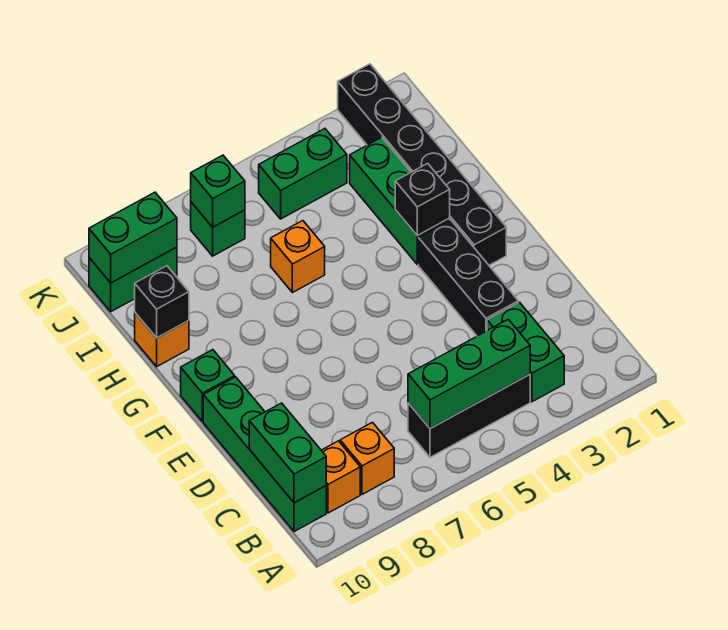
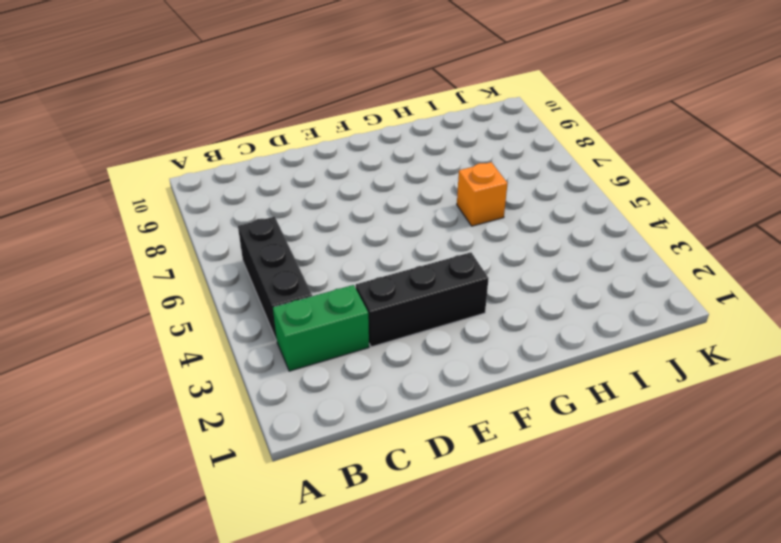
none -> orange 1x1 brick [340,422,394,494]
none -> orange 1x1 brick [321,441,360,513]
none -> green 1x4 brick [203,377,326,532]

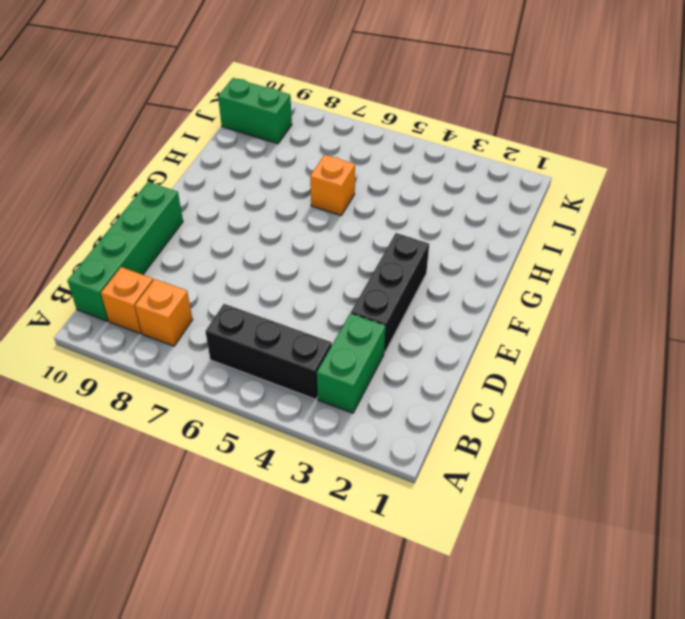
none -> black 1x6 brick [338,64,506,265]
none -> green 1x1 brick [181,350,235,422]
none -> green 1x3 brick [350,137,450,264]

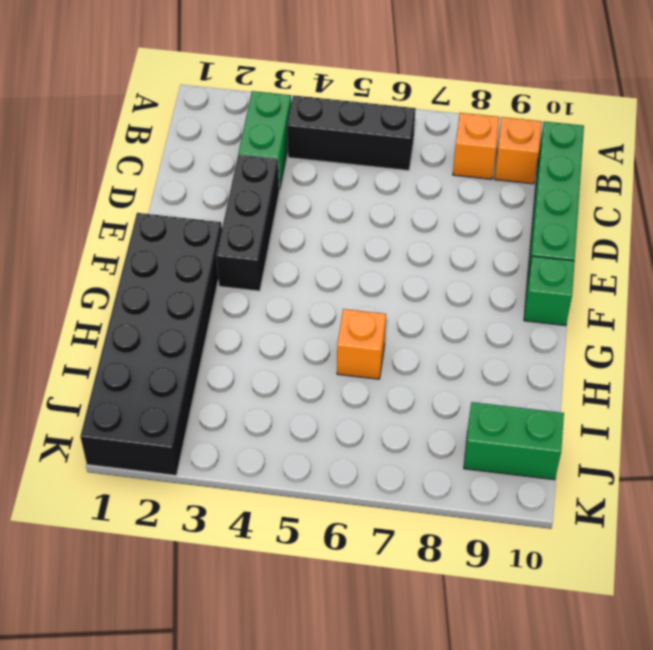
black 2x6 brick [80,213,222,475] -> black 1x6 brick [338,64,506,265]
none -> green 1x3 brick [350,137,450,264]
none -> orange 1x1 brick [135,313,189,367]
none -> green 1x2 brick [259,129,347,219]

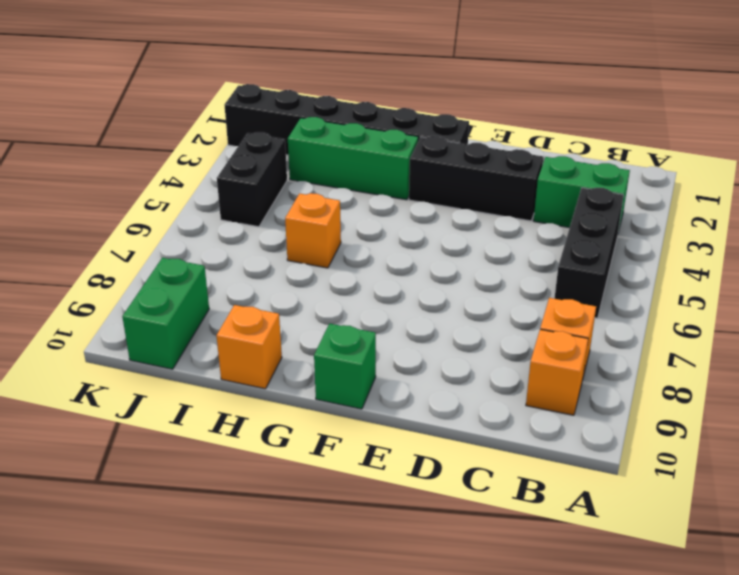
black 1x2 brick [217,132,287,227] -> green 1x2 brick [259,129,347,219]
none -> green 1x4 brick [203,377,326,532]
none -> green 1x1 brick [191,202,245,256]
none -> green 1x3 brick [408,319,530,429]

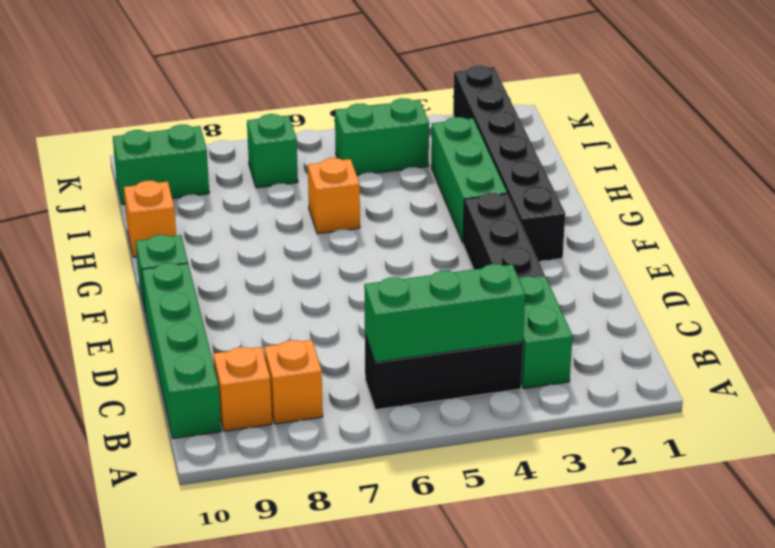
none -> green 1x2 brick [249,403,326,503]
none -> black 1x1 brick [395,163,450,236]
none -> black 1x1 brick [135,266,189,338]

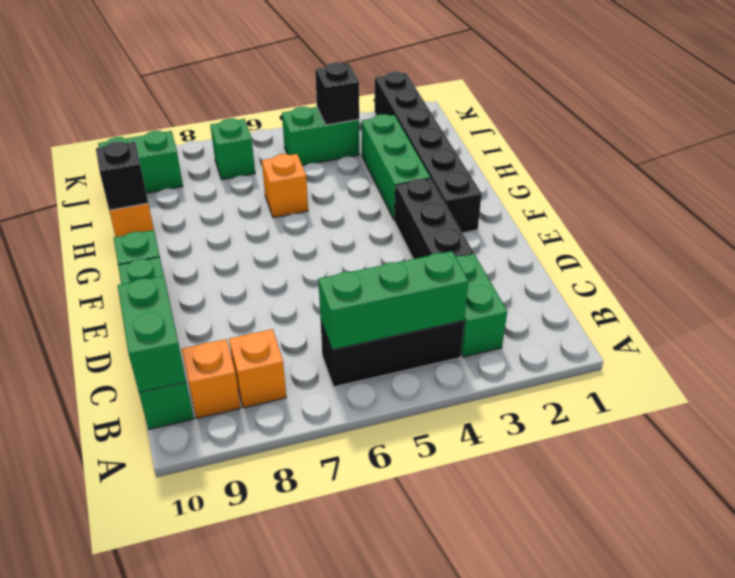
black 1x1 brick [315,62,359,125] -> black 1x1 brick moved to [395,163,450,236]
none -> green 1x1 brick [191,155,245,227]
none -> green 1x2 brick [89,192,177,283]

